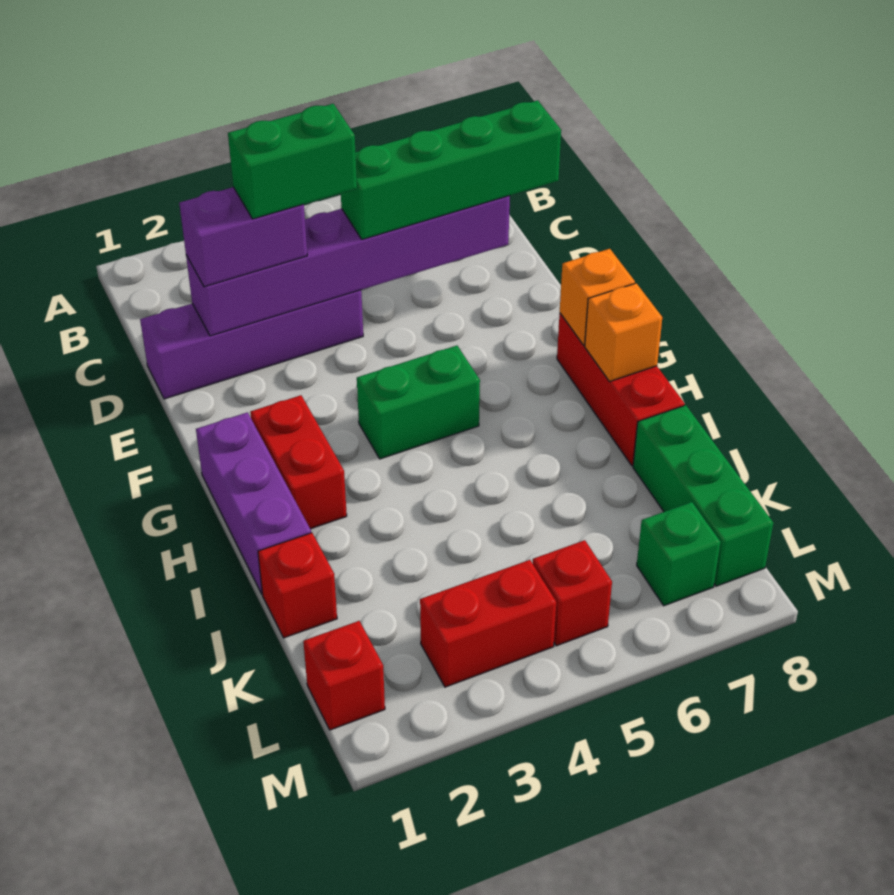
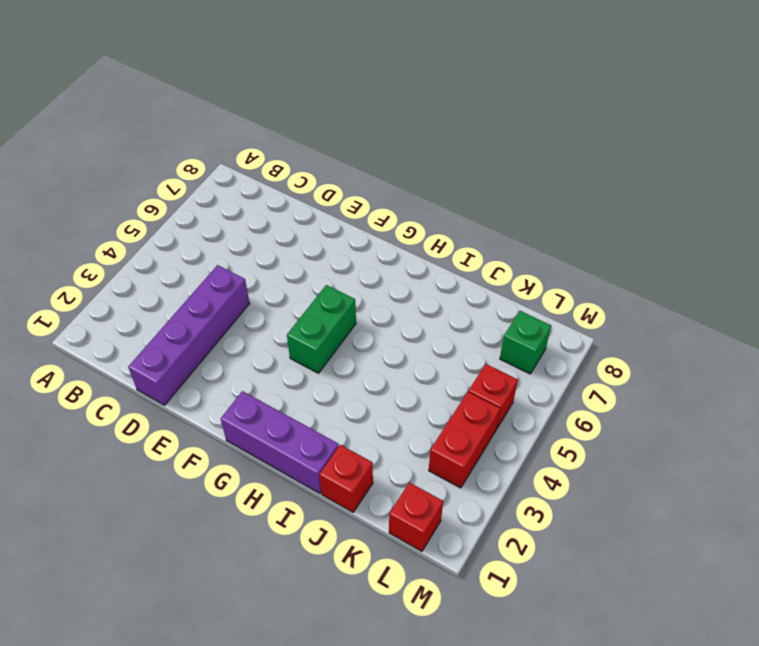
none -> red 1x2 brick [250,395,347,529]
none -> red 1x3 brick [557,314,685,466]
none -> green 1x3 brick [633,405,773,586]

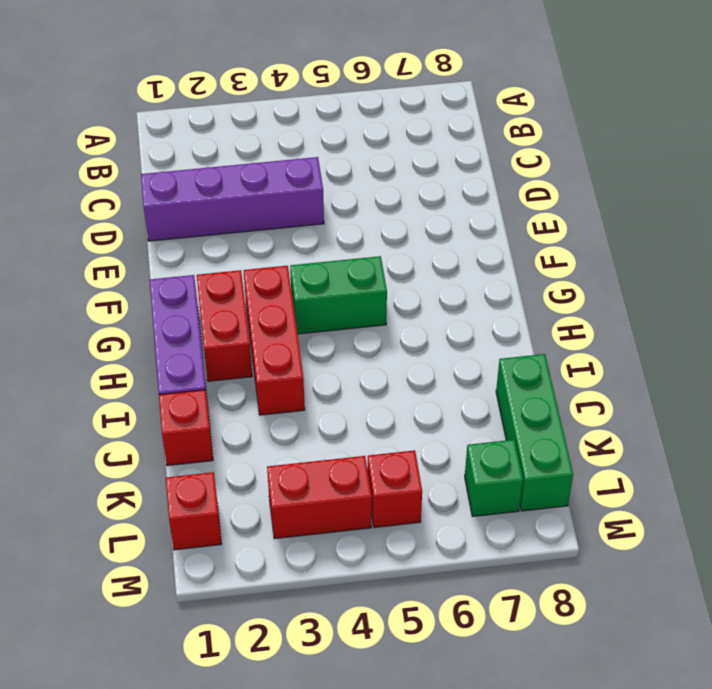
red 1x3 brick [243,266,305,415] -> red 1x3 brick moved to [557,314,685,466]
none -> purple 1x6 brick [186,196,510,336]
none -> orange 1x1 brick [560,249,635,345]
none -> orange 1x1 brick [585,283,662,382]

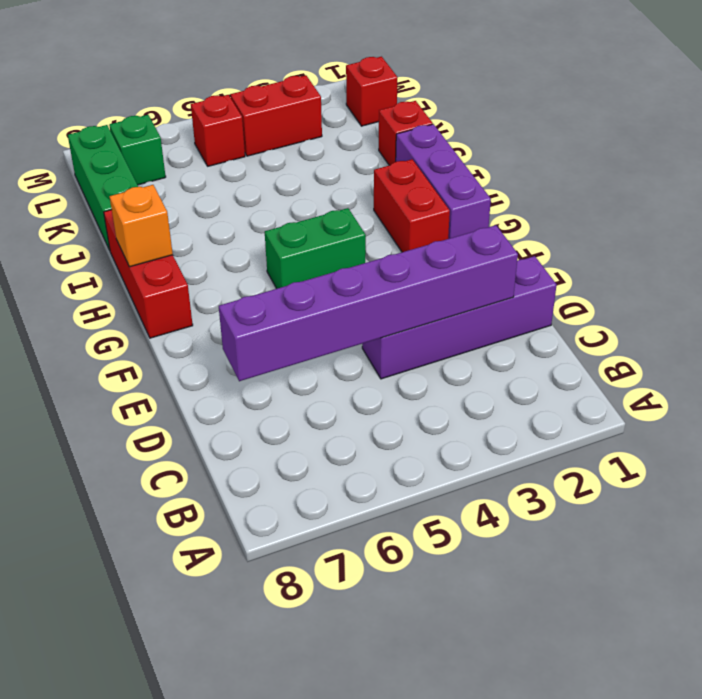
none -> orange 1x1 brick [560,249,635,345]
none -> purple 1x2 brick [179,187,307,287]
none -> green 1x4 brick [341,100,561,239]

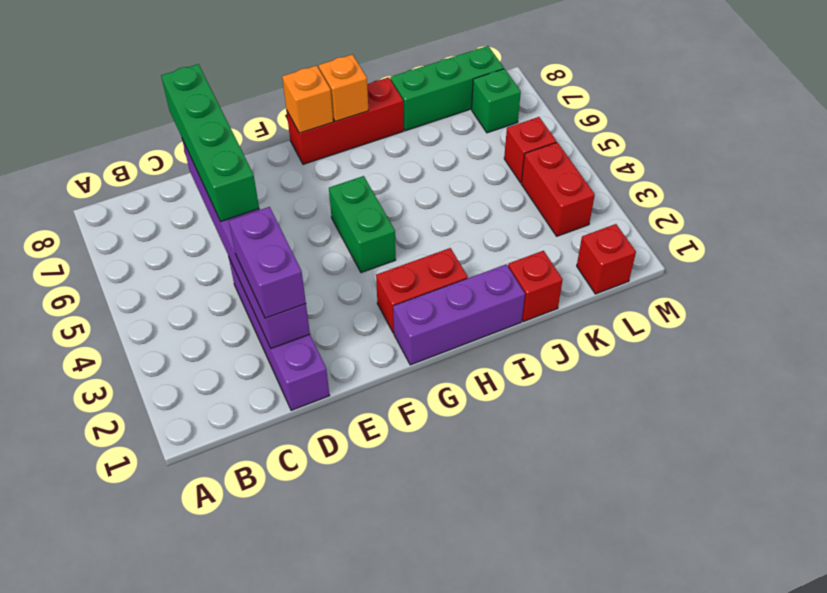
none -> green 1x2 brick [228,104,357,219]

